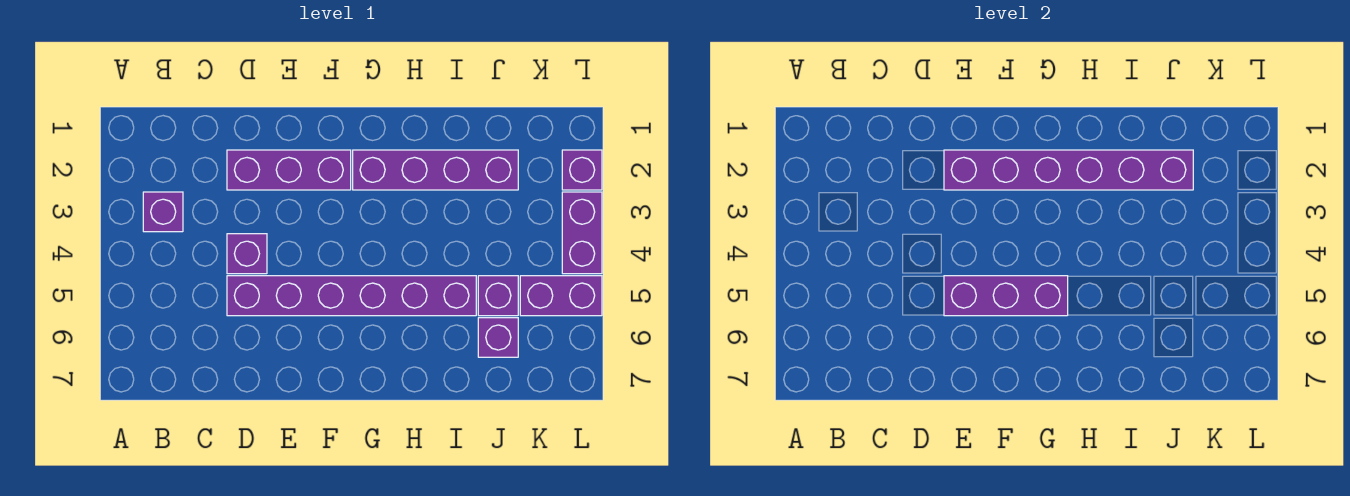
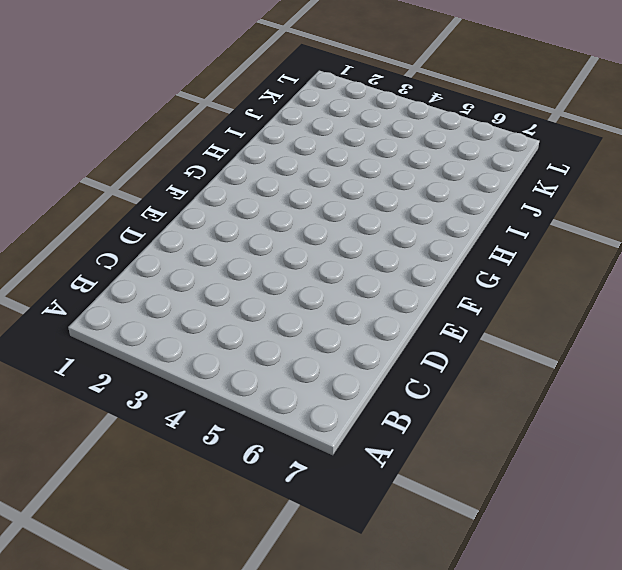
none -> purple 1x1 brick [143,192,183,232]
none -> purple 1x3 brick [227,150,351,190]
none -> purple 1x1 brick [227,234,267,274]

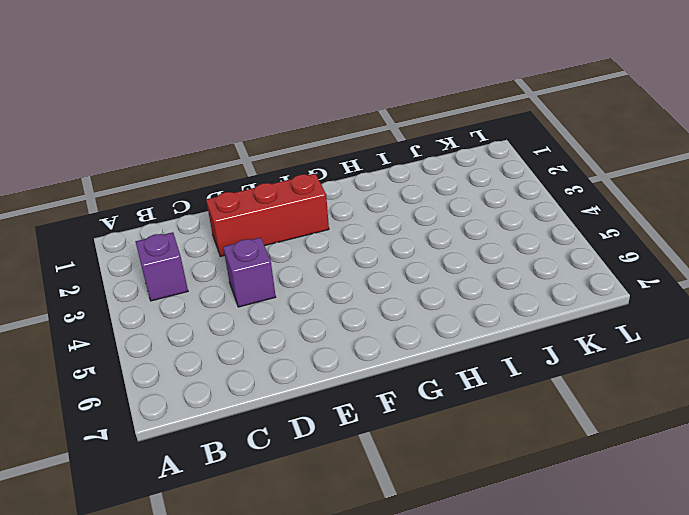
red 1x3 brick [206,174,329,256] -> purple 1x3 brick [227,150,351,190]
none -> purple 1x6 brick [227,276,476,316]
none -> purple 1x4 brick [353,150,518,190]
none -> purple 1x1 brick [478,276,518,316]

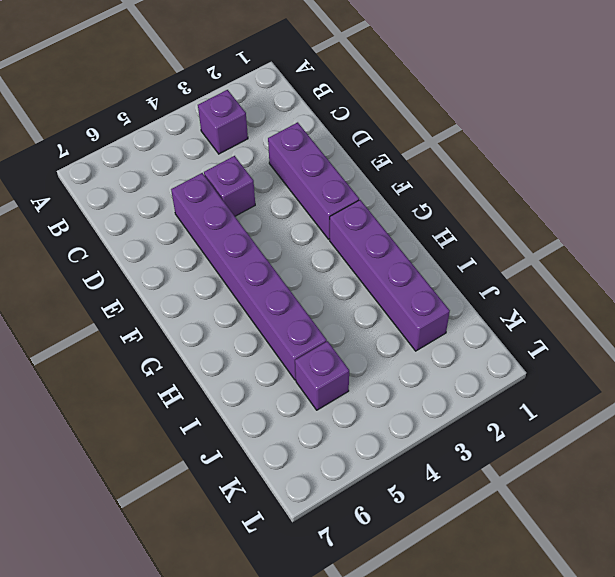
none -> purple 1x1 brick [478,318,518,357]
none -> purple 1x2 brick [520,276,602,316]
none -> purple 1x1 brick [562,150,602,190]

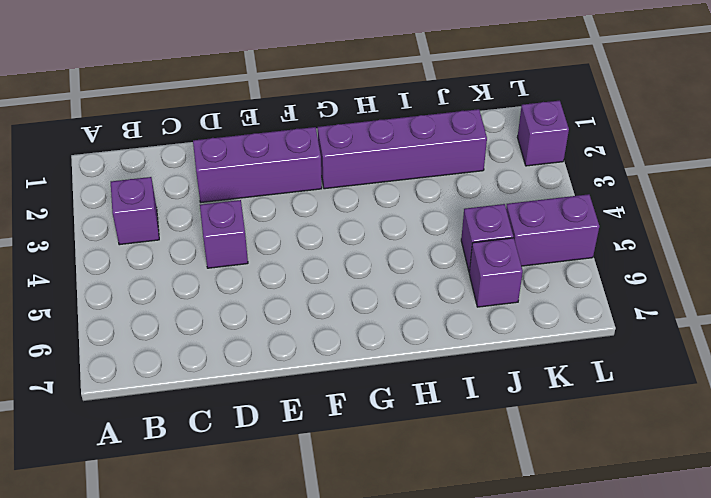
none -> purple 1x6 brick [227,276,476,316]
none -> purple 1x2 brick [562,192,602,274]
none -> purple 1x6 brick [944,150,1193,190]

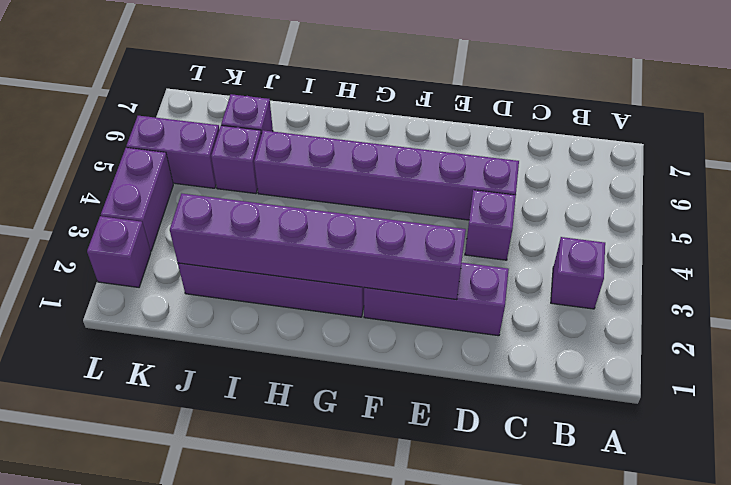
none -> purple 1x3 brick [944,276,1068,316]

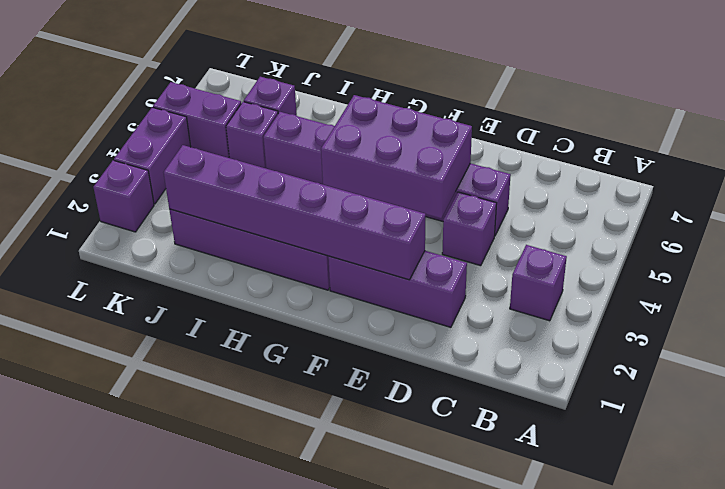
purple 2x3 brick [321,95,472,218] -> purple 1x3 brick [944,276,1068,316]

